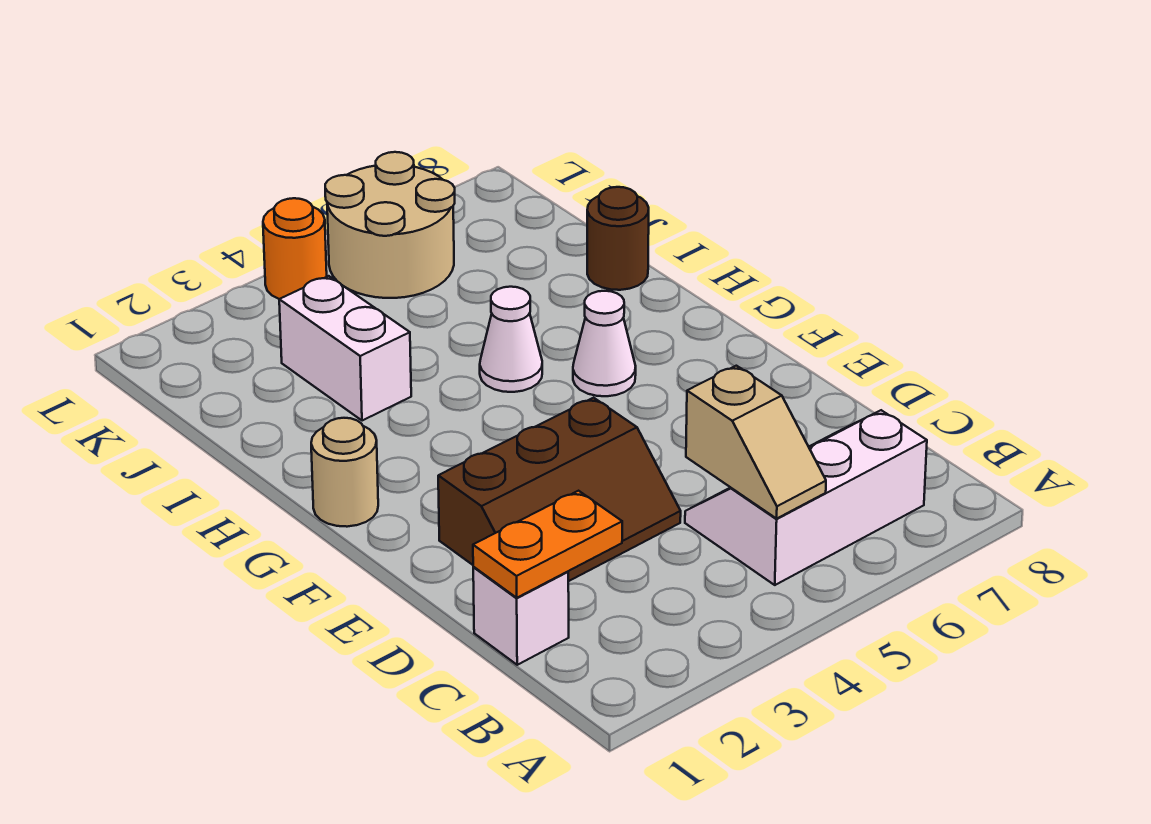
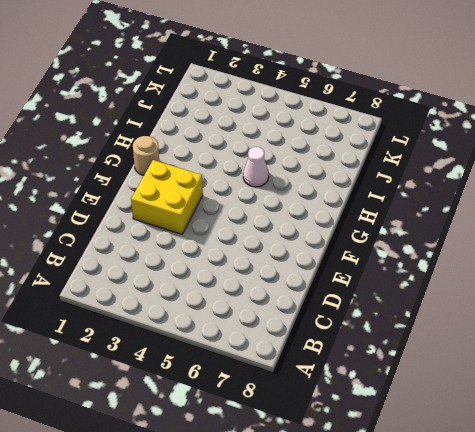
yellow 2x2 brick [131,160,203,234] -> brown 2x3 slope [438,398,681,581]
none -> white 2x3 slope [685,410,927,585]
none -> white 1x1 brick [473,567,569,665]
none -> white 1x1 cone [573,291,636,396]

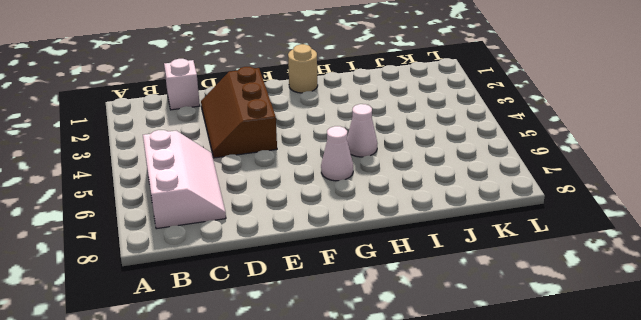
none -> white 1x2 brick [279,276,411,421]
none -> brown 1x1 round brick [587,187,649,290]
none -> tan 2x2 round brick [325,152,455,298]

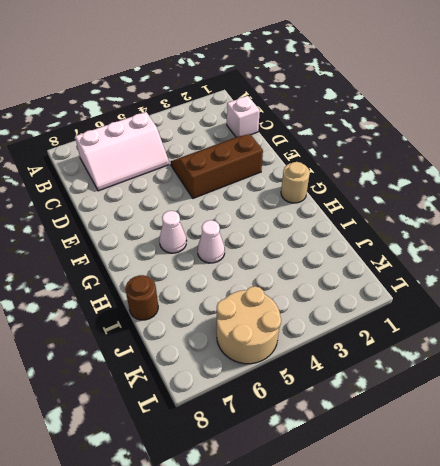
none -> white 1x2 brick [279,276,411,421]
none -> orange 1x1 round brick [263,198,327,299]
none -> tan 1x2 slope [686,366,826,519]

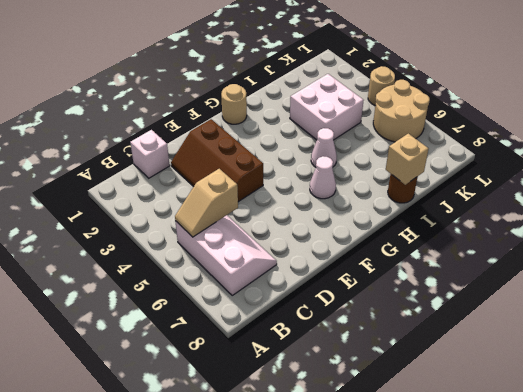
white 2x2 brick [290,74,364,140] -> white 1x2 brick [279,276,411,421]
tan 1x1 brick [386,134,428,185] -> none
tan 1x1 round brick [368,66,395,105] -> orange 1x1 round brick [263,198,327,299]
none -> orange 1x2 plate [473,491,622,598]

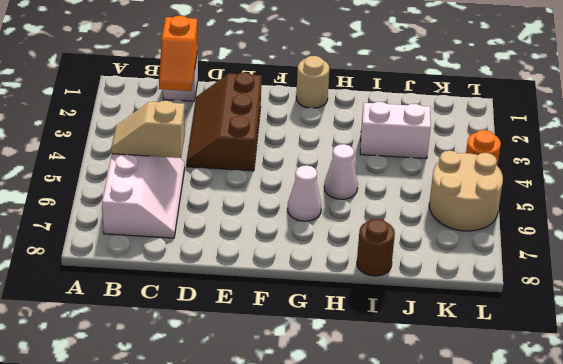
orange 1x2 slope [159,16,198,91] -> orange 1x2 plate [473,491,622,598]

